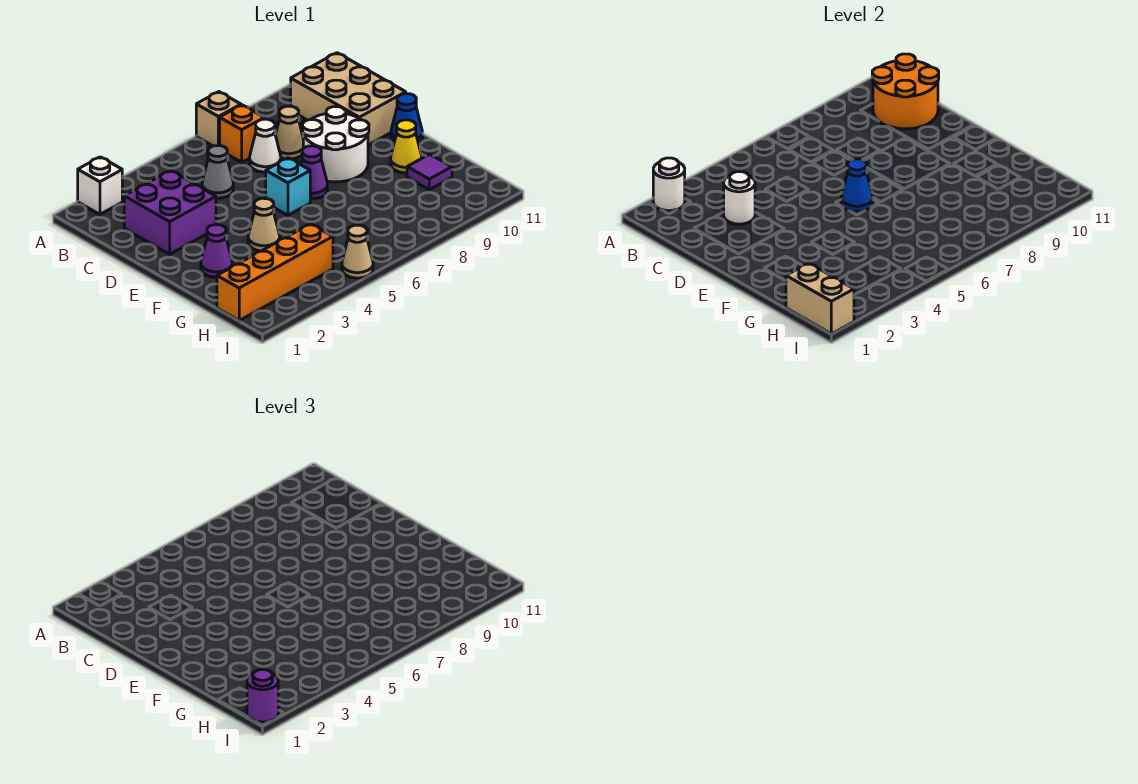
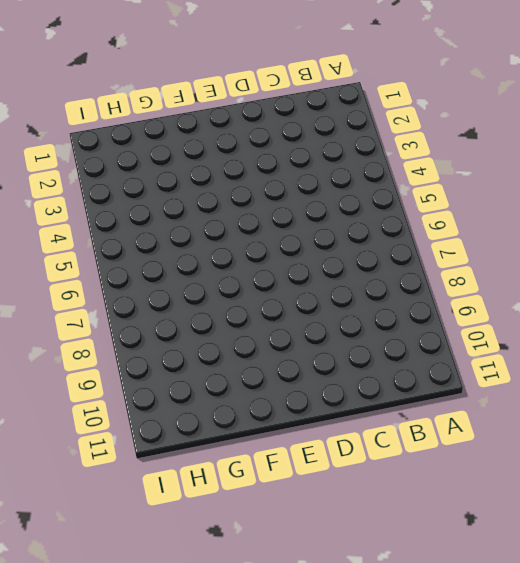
none -> white 1x1 brick [78,157,122,214]
none -> tan 1x1 brick [196,92,241,146]
none -> orange 1x1 brick [220,105,264,162]

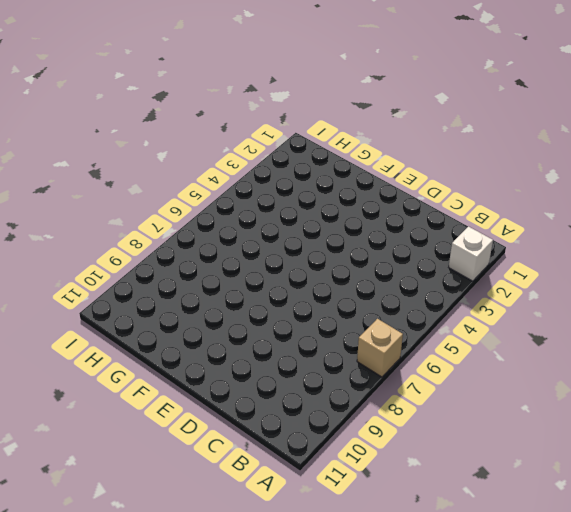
none -> orange 1x1 brick [220,105,264,162]
none -> tan 2x3 brick [291,53,406,145]
none -> purple 2x2 brick [124,170,216,254]

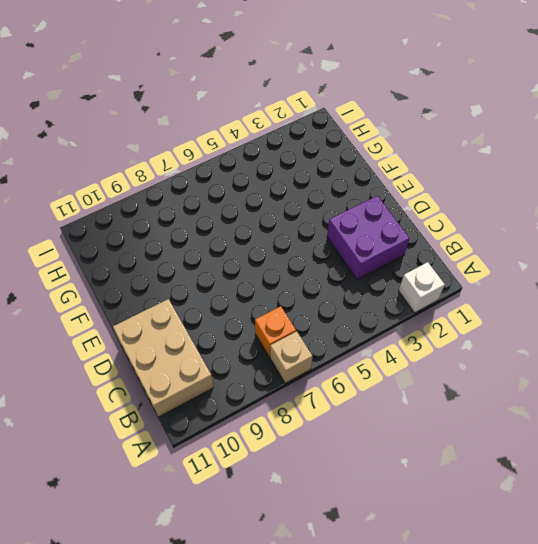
none -> grey 1x1 cone [202,146,233,198]
none -> white 1x1 cone [250,119,281,172]
none -> tan 1x1 cone [275,106,303,159]

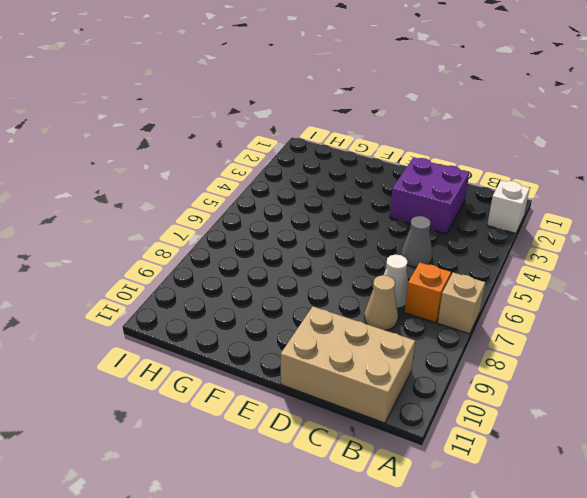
none -> white 2x2 round brick [303,107,369,182]
none -> cyan 1x1 brick [266,158,310,215]
none -> purple 1x1 cone [301,146,327,199]

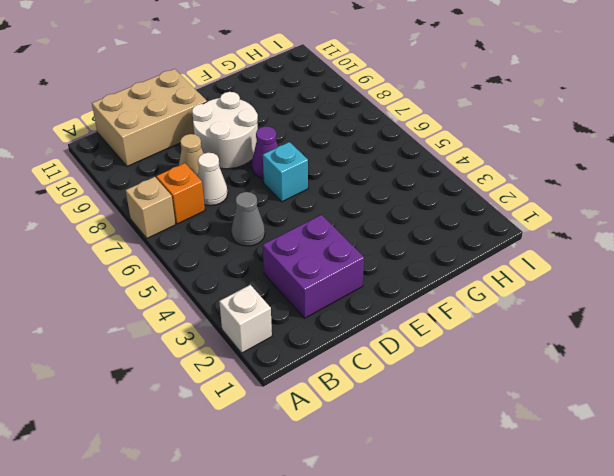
none -> blue 1x1 cone [391,94,422,143]
none -> purple 1x1 cone [201,225,232,277]
none -> tan 1x1 cone [248,198,280,251]

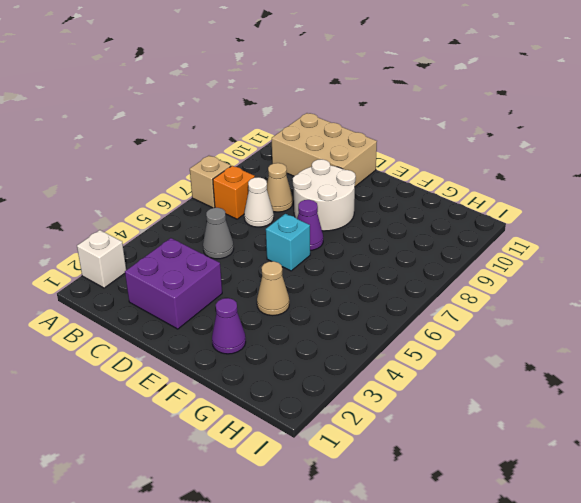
none -> blue 1x1 cone [391,94,422,143]
none -> yellow 1x1 cone [391,120,422,173]
none -> purple 1x1 tile [407,154,452,190]

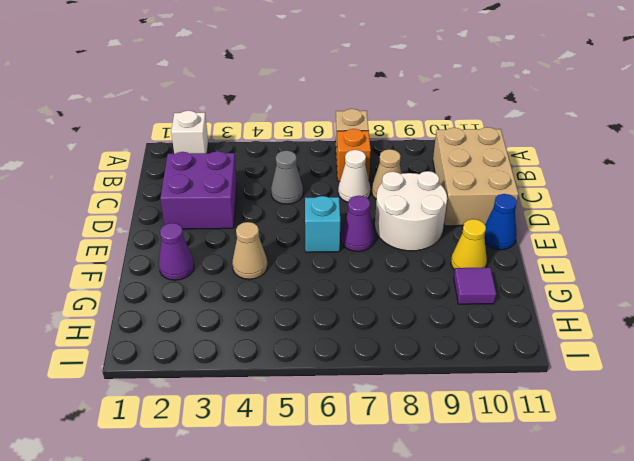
none -> orange 1x4 brick [217,224,333,320]
none -> tan 1x1 cone [342,225,373,278]
none -> white 1x1 round brick [653,158,685,211]

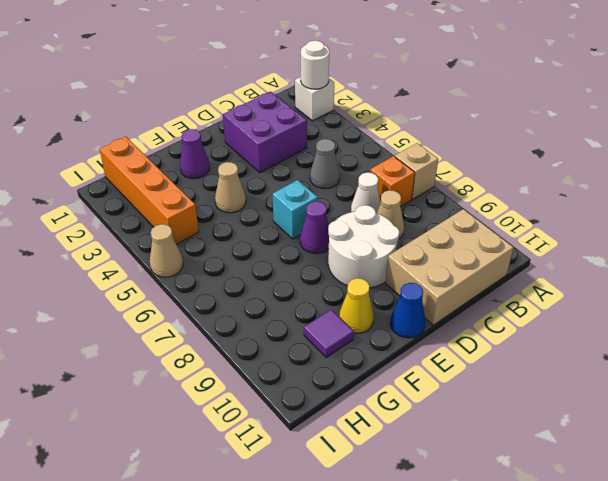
none -> orange 2x2 round brick [872,54,939,129]
none -> white 1x1 round brick [724,172,755,224]
none -> blue 1x1 cone [841,159,873,211]

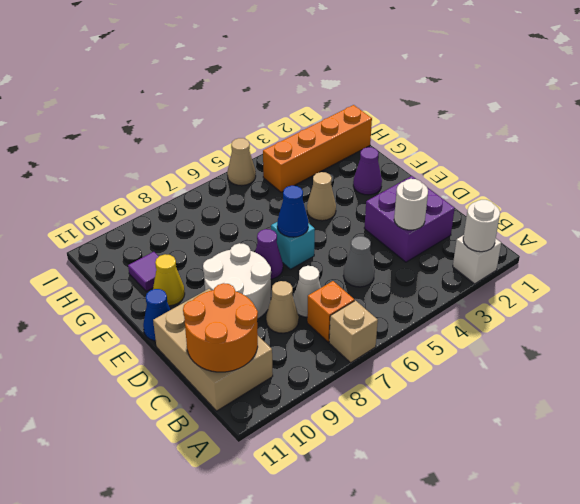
none -> tan 1x2 brick [786,263,854,334]
none -> purple 1x1 round brick [247,670,278,722]

